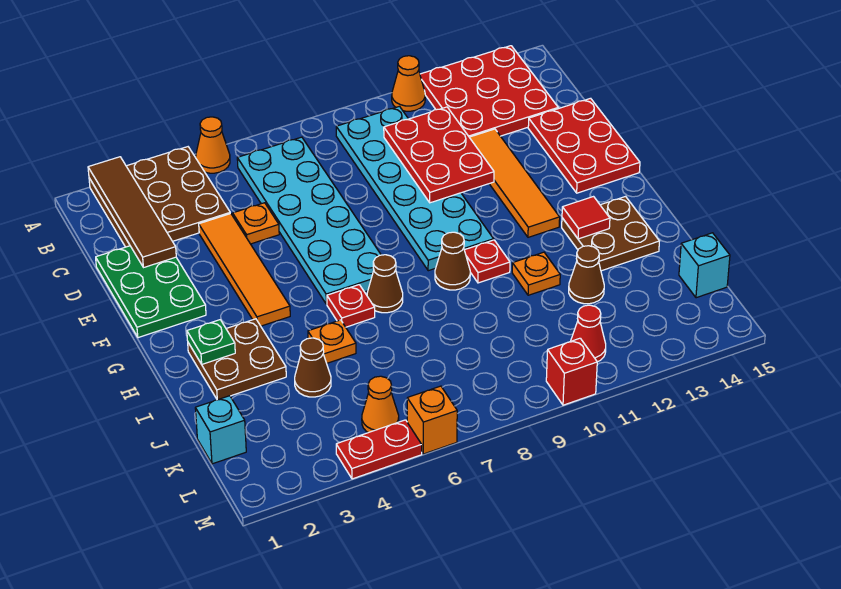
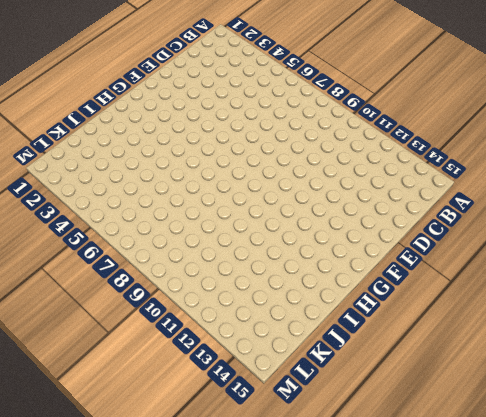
none -> brown 3x3 plate [89,147,230,247]
none -> orange 1x1 cone [196,117,230,173]
none -> orange 1x1 cone [392,56,425,111]
none -> red 3x3 plate [420,46,558,137]

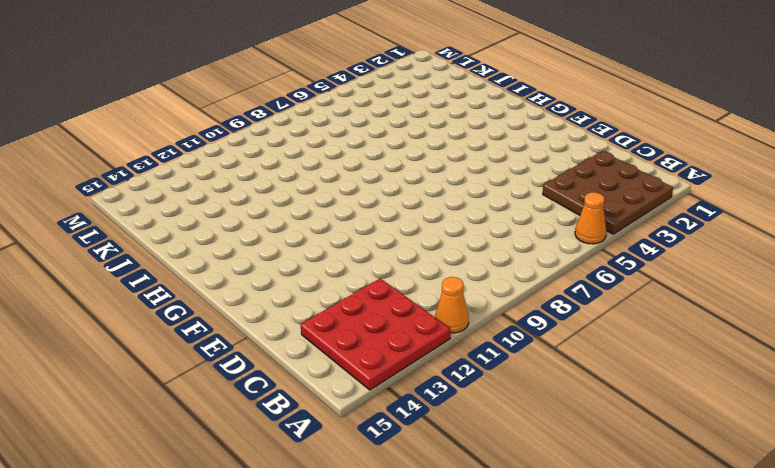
none -> cyan 2x6 plate [237,137,381,304]
none -> cyan 2x6 plate [336,106,494,271]
none -> green 2x3 plate [96,246,206,338]
none -> orange 1x4 tile [199,214,290,326]

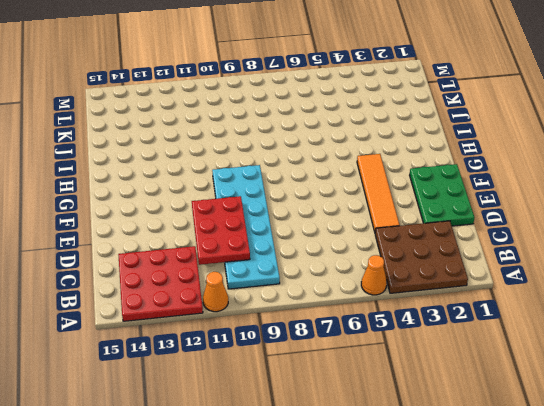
none -> cyan 2x6 plate [237,137,381,304]
none -> orange 1x1 plate [233,203,279,244]
none -> orange 1x4 tile [469,129,560,237]
none -> red 2x3 plate [528,98,640,193]

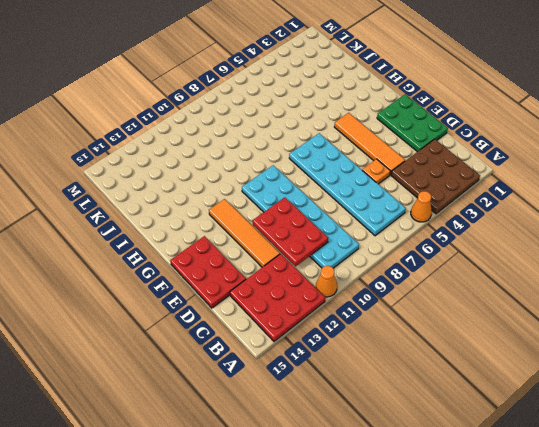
none -> brown 2x2 plate [188,319,286,400]
none -> red 1x1 plate [327,285,375,327]
none -> brown 1x1 cone [367,255,403,313]
none -> brown 1x1 cone [435,232,470,290]

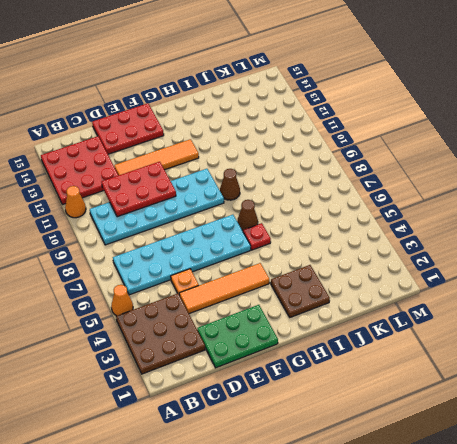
none -> red 1x1 plate [465,240,510,283]
none -> brown 2x2 plate [562,197,659,271]
none -> orange 1x1 plate [308,320,356,363]
none -> orange 1x1 plate [512,252,560,295]

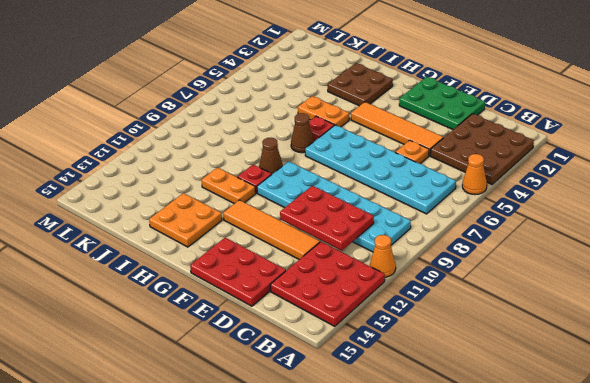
orange 1x2 plate [298,96,349,127] -> orange 1x1 plate [308,320,356,363]
orange 1x2 plate [201,168,256,204] -> orange 1x1 plate [512,252,560,295]
orange 2x2 plate [149,193,222,247] -> brown 2x2 plate [562,197,659,271]
none -> brown 1x1 cone [295,338,331,397]
none -> brown 1x1 cone [569,246,604,304]
none -> cyan 1x1 brick [195,396,246,464]
none -> cyan 1x1 brick [679,233,730,298]

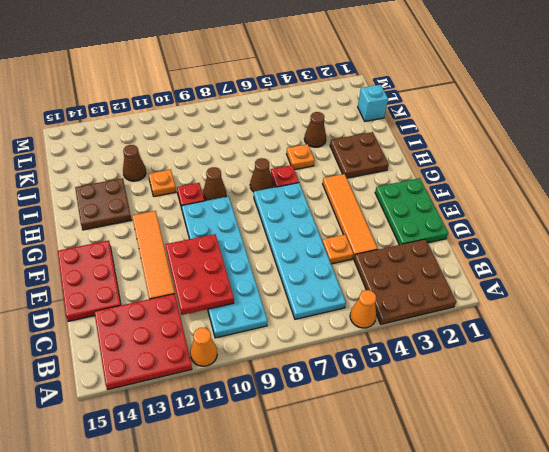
none -> cyan 1x1 brick [679,233,730,298]
none -> orange 1x1 cone [362,376,399,433]
none -> red 1x1 cone [571,305,606,362]
none -> red 1x2 plate [336,420,422,479]

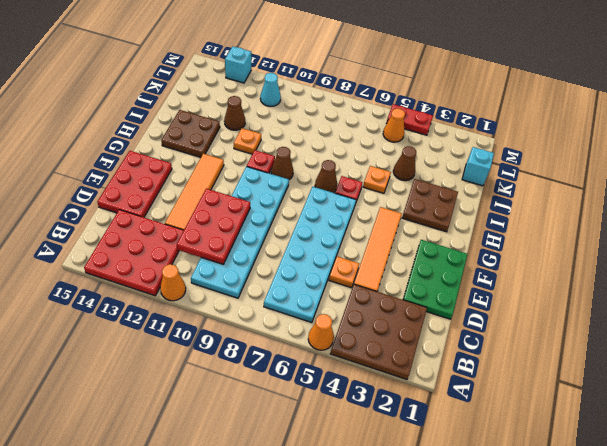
cyan 1x1 cone [260,73,281,107] -> red 1x1 cone [571,305,606,362]
cyan 1x1 brick [225,47,251,83] -> cyan 1x1 brick moved to [679,233,730,298]
none -> orange 1x1 brick [407,386,457,454]
none -> red 1x1 brick [546,338,597,405]
none -> brown 1x4 tile [88,157,176,268]
none -> green 1x1 plate [187,320,235,364]

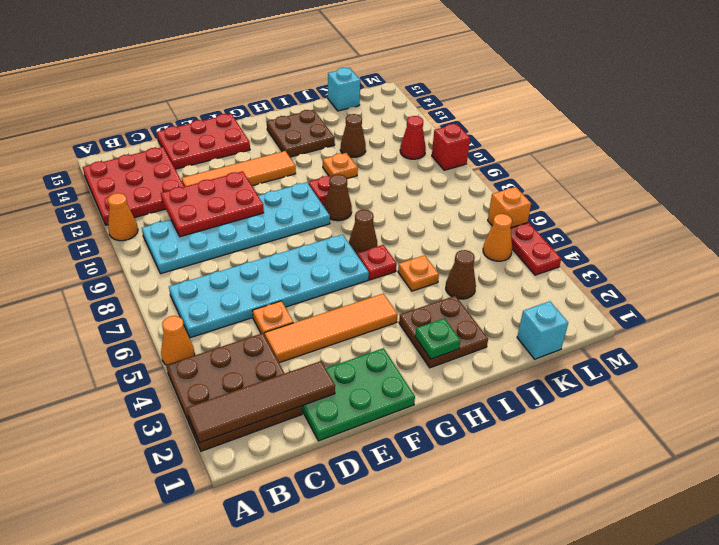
none -> red 1x1 tile [562,197,610,239]

